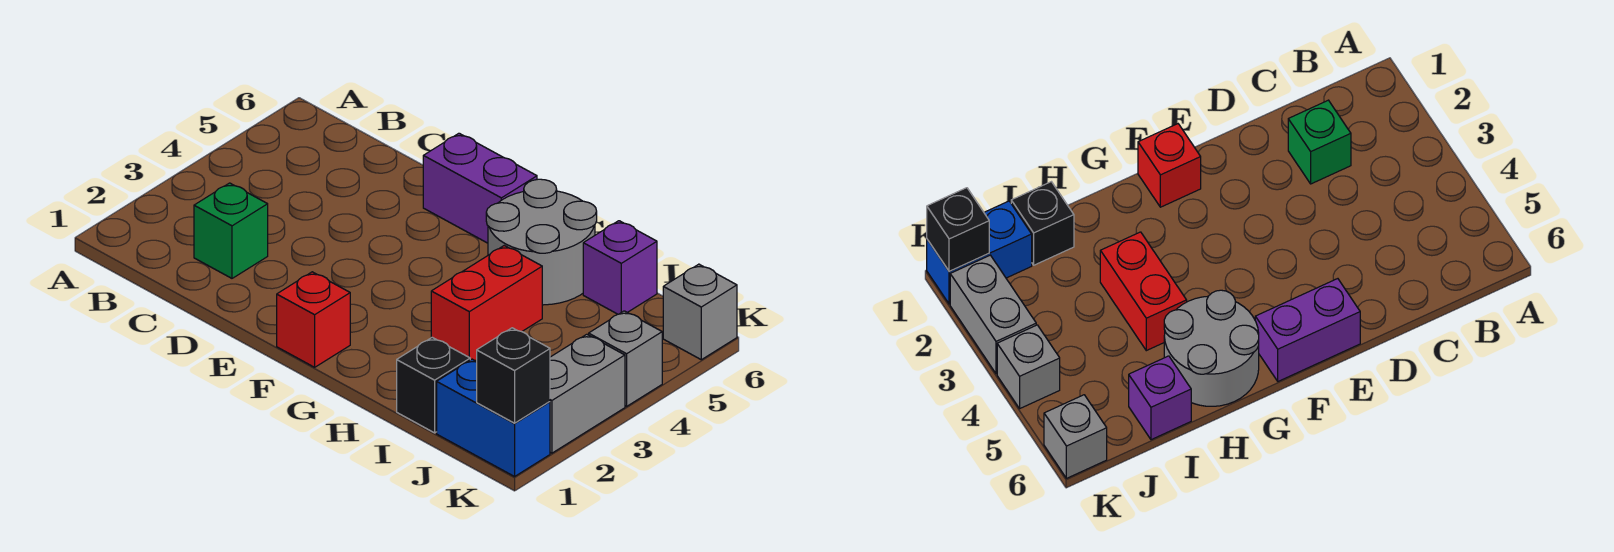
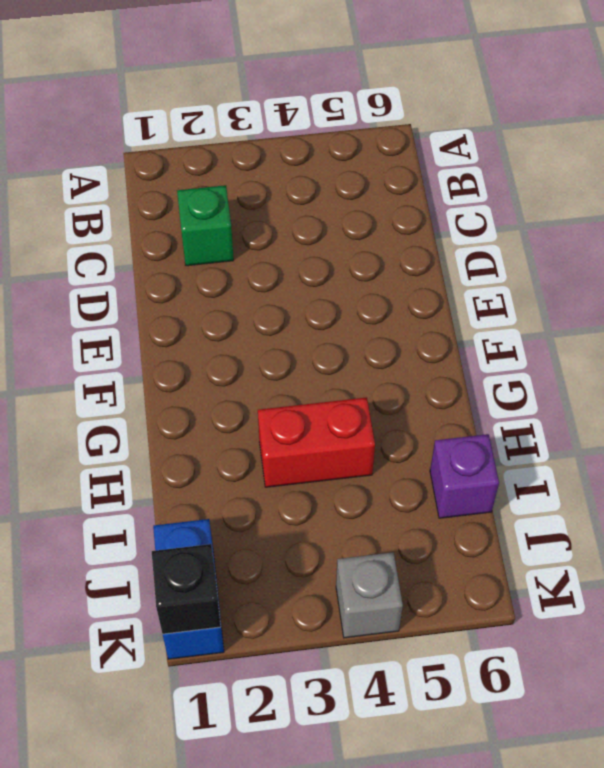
none -> purple 1x2 brick [423,133,537,243]
none -> red 1x1 brick [277,272,350,367]
none -> grey 2x2 round brick [486,179,597,305]

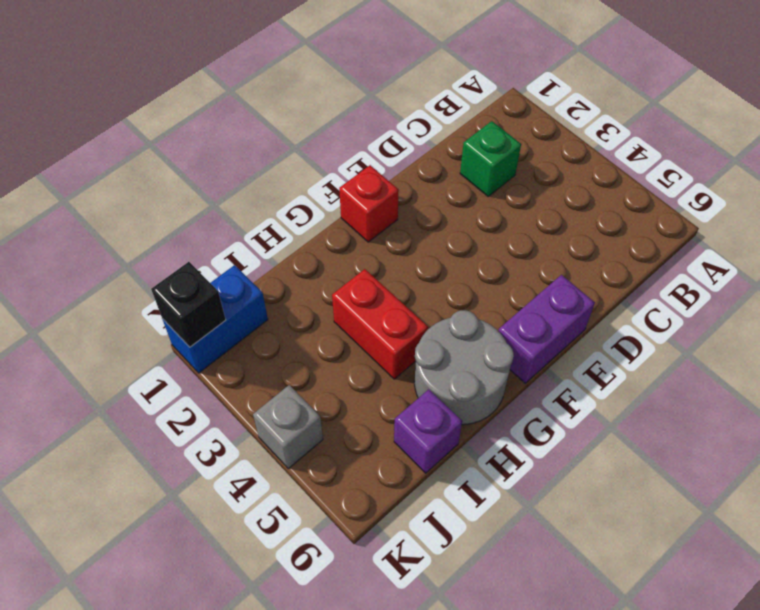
none -> black 1x1 brick [397,337,470,433]
none -> grey 1x2 brick [550,334,625,453]
none -> grey 1x1 brick [663,264,737,360]

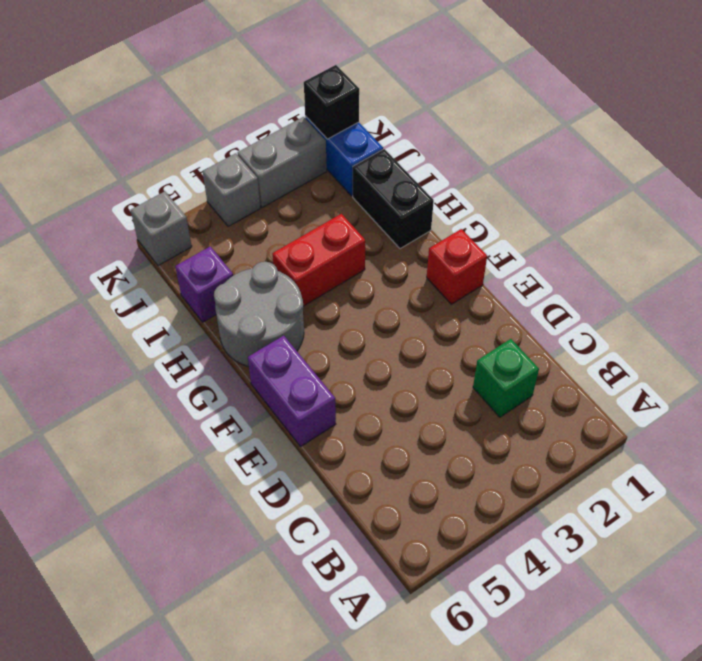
black 1x2 brick [353,149,434,249] -> black 1x1 brick [397,337,470,433]

